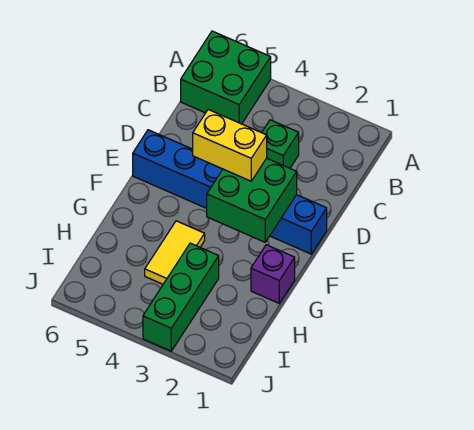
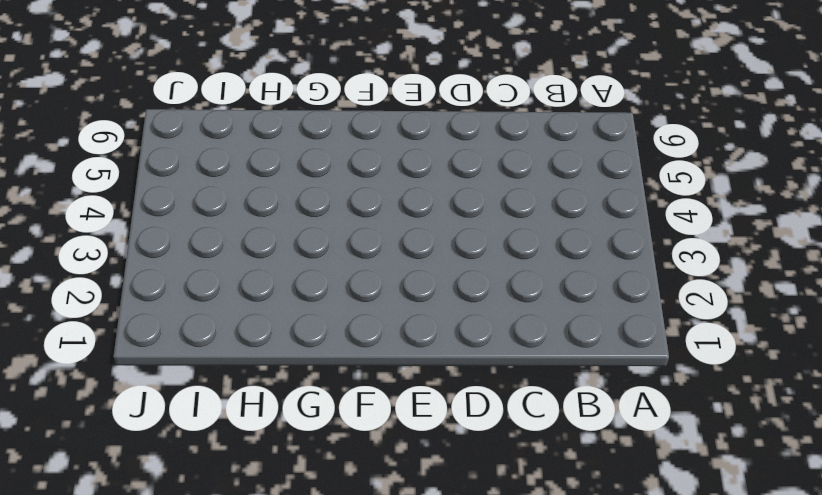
none -> green 2x2 brick [181,31,271,124]
none -> green 1x1 brick [262,120,299,168]

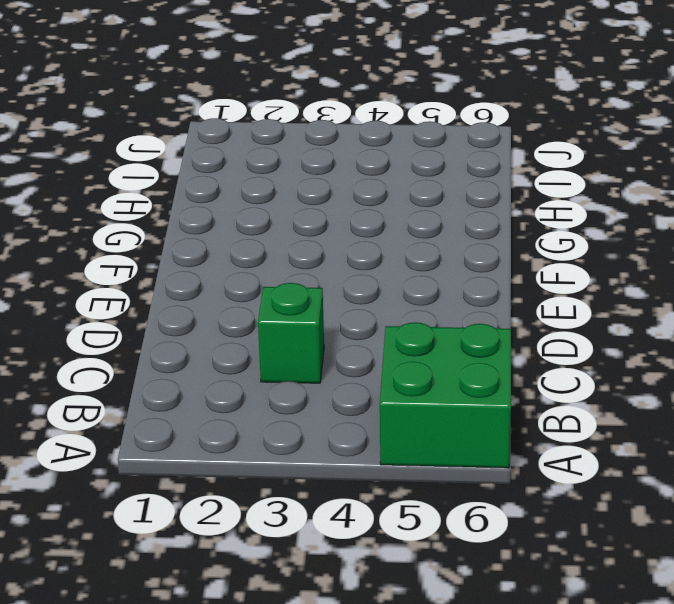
none -> blue 1x6 brick [133,130,327,254]
none -> purple 1x1 brick [251,245,295,303]

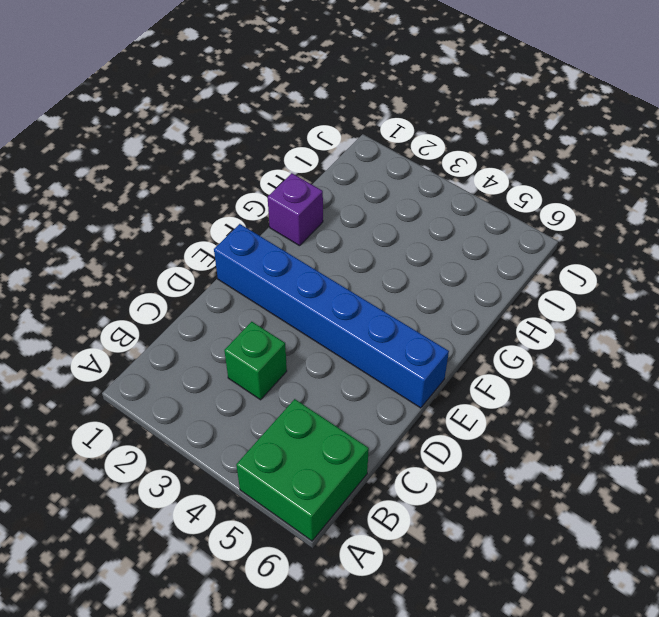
none -> yellow 1x2 tile [145,221,205,284]
none -> green 1x3 brick [143,243,219,351]

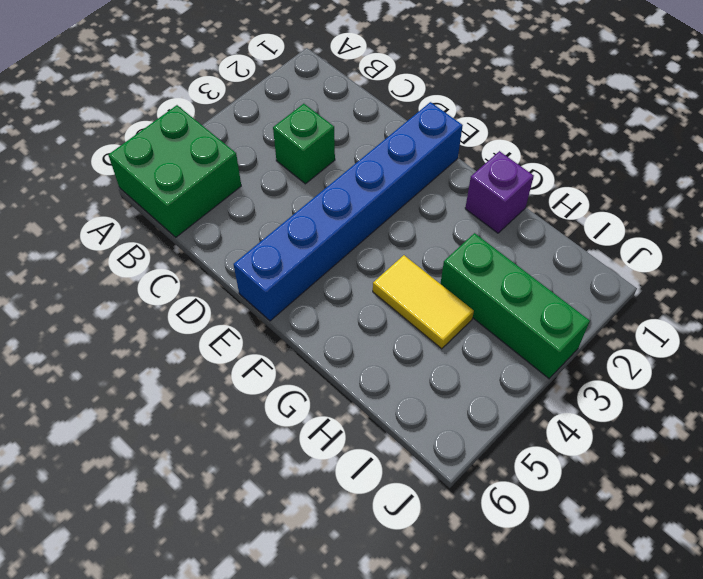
none -> green 2x2 brick [207,158,297,242]
none -> yellow 1x2 brick [193,110,267,181]

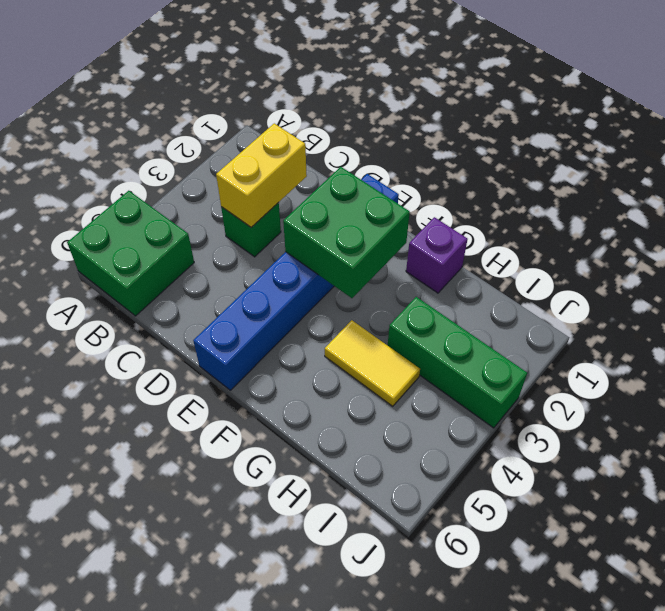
yellow 1x2 brick [216,123,307,227] -> yellow 1x2 brick moved to [193,110,267,181]

